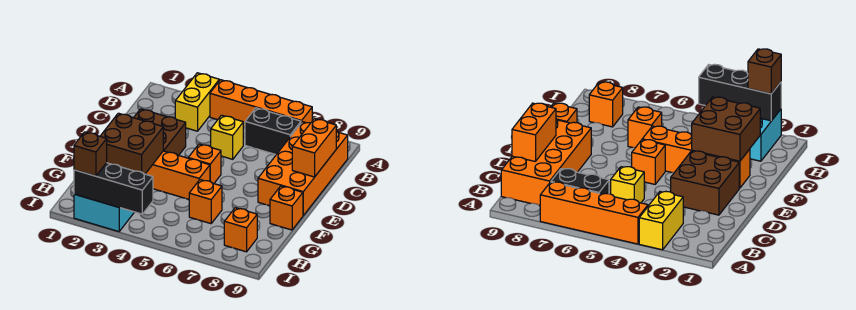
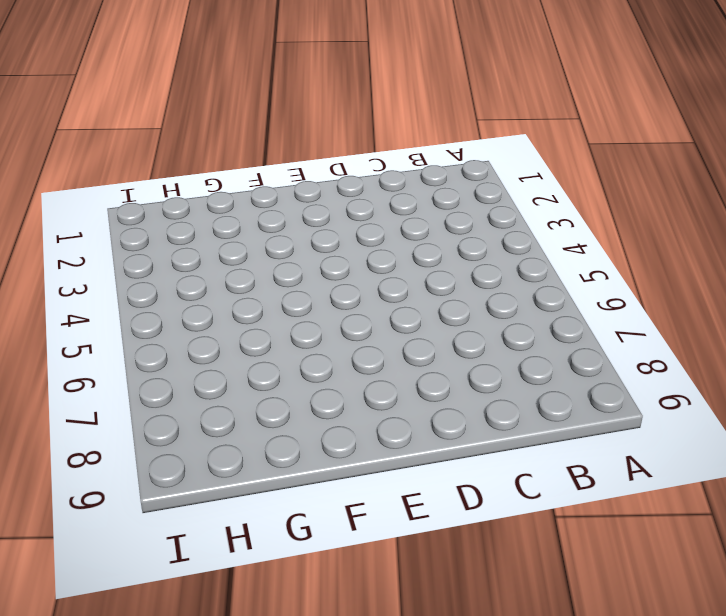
none -> yellow 1x2 brick [175,73,219,131]
none -> orange 1x4 brick [210,80,312,128]
none -> black 1x2 brick [245,108,301,155]

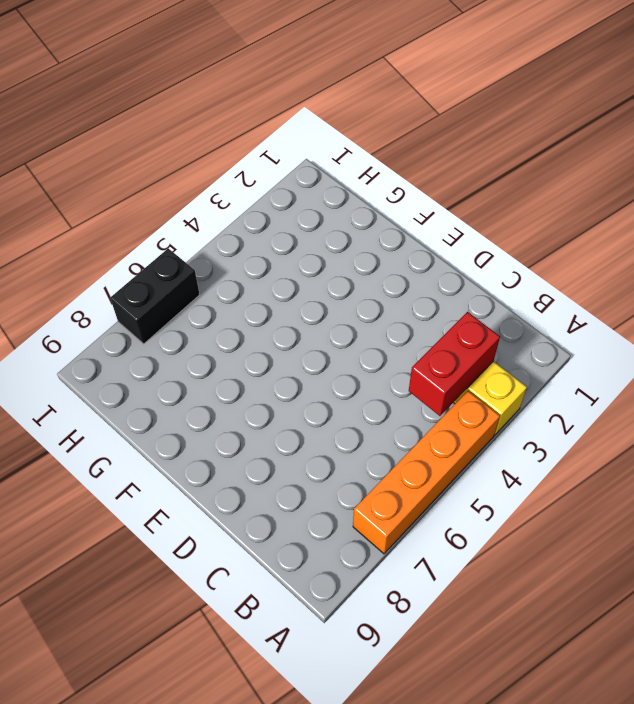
red 1x2 brick [409,312,500,416] -> none
black 1x2 brick [110,248,200,344] -> black 1x2 brick moved to [245,108,301,155]
none -> orange 2x4 brick [258,122,348,215]
none -> yellow 1x1 brick [211,115,243,159]
none -> brown 2x2 brick [134,109,186,155]

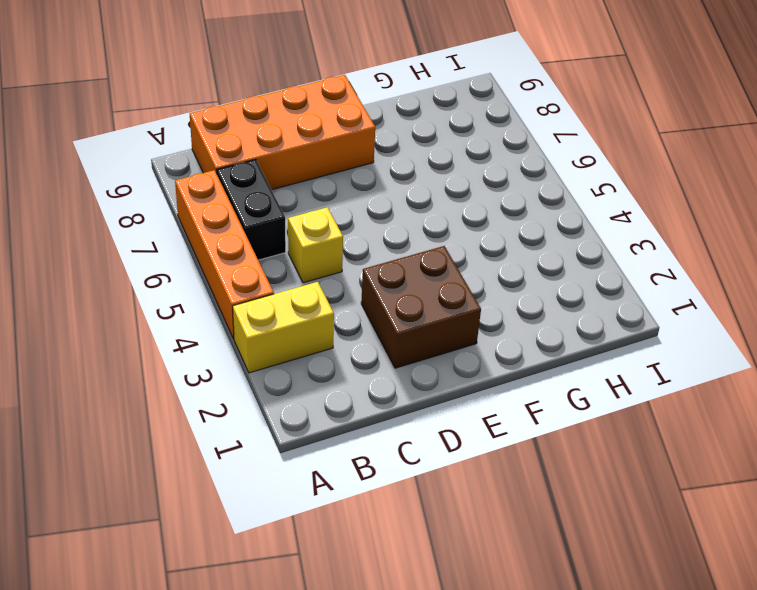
none -> orange 1x1 brick [189,144,221,184]
none -> orange 1x4 brick [146,151,210,199]
none -> orange 1x1 brick [270,186,303,230]

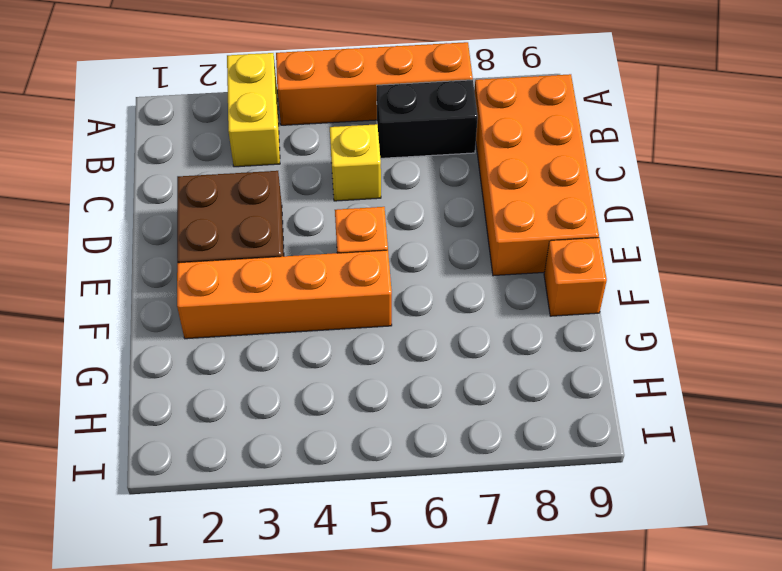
none -> orange 1x1 brick [189,180,222,224]
none -> cyan 2x2 brick [74,194,134,232]
none -> orange 1x1 brick [224,208,257,252]

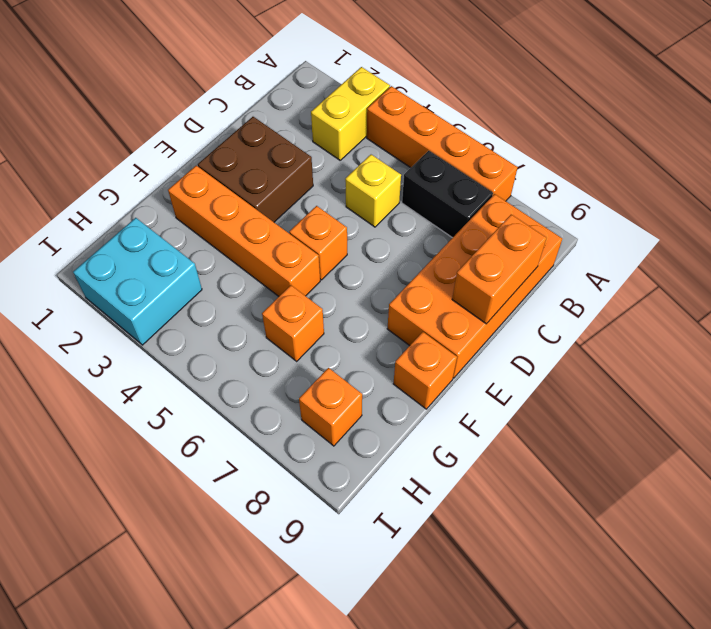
none -> brown 2x2 brick [100,113,163,174]
none -> black 1x3 brick [74,163,153,214]
none -> brown 1x1 brick [74,132,107,176]

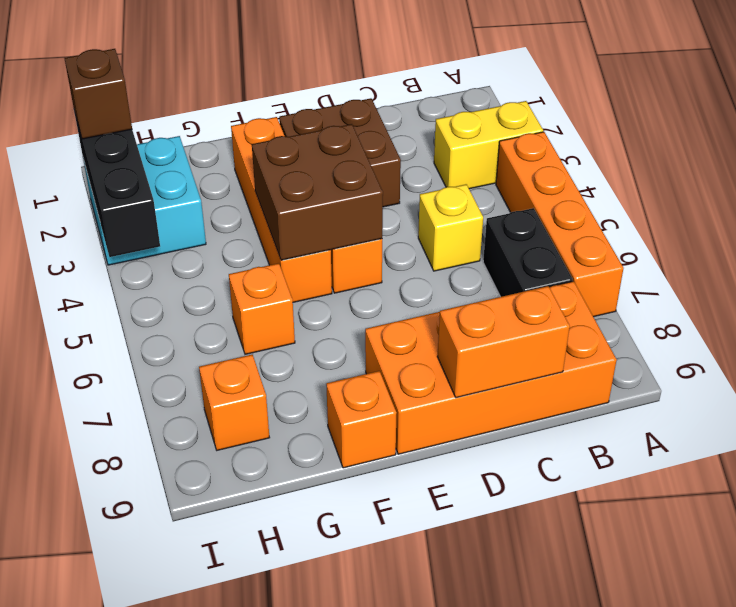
brown 2x2 brick [252,124,383,260] -> brown 2x2 brick moved to [100,113,163,174]

